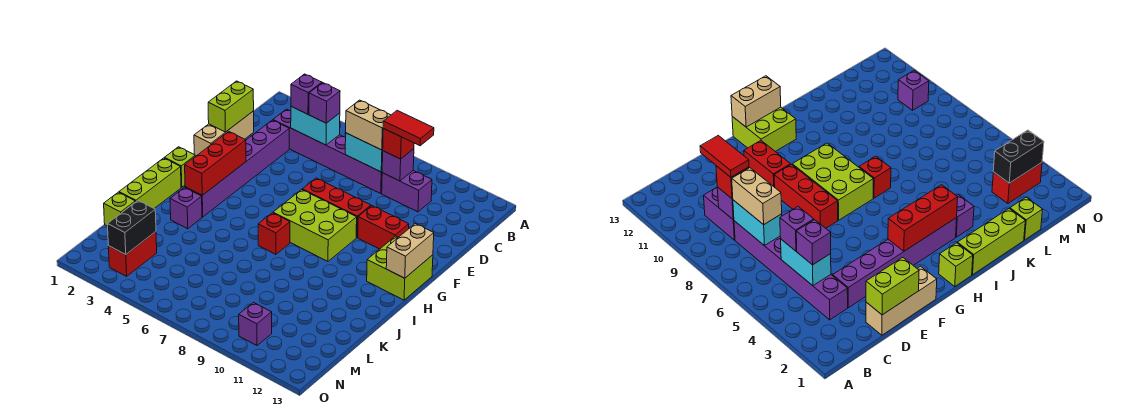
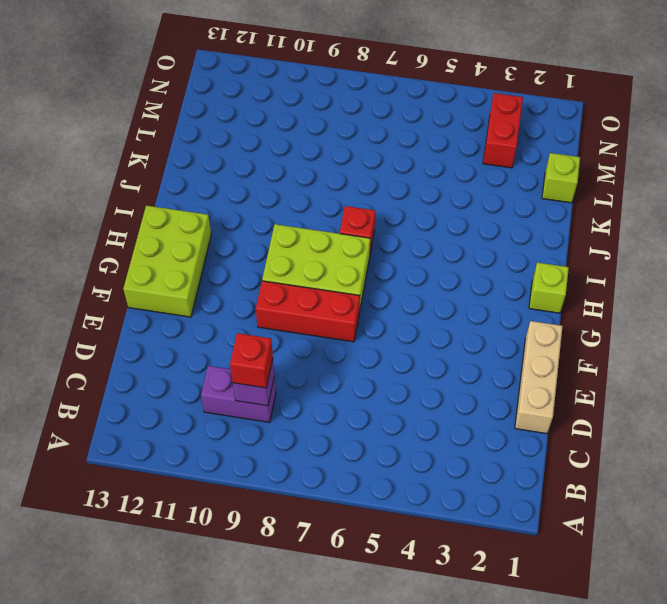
lime 2x3 brick [123,206,211,317] -> lime 2x2 brick [367,236,433,300]
none -> purple 1x6 brick [273,109,382,194]
none -> purple 1x6 brick [185,120,289,217]
none -> red 1x2 brick [358,206,409,249]

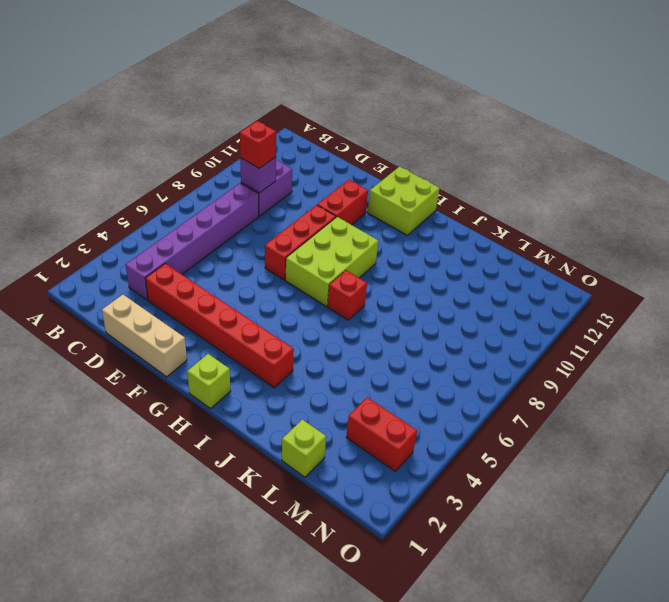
red 1x6 brick [145,264,294,388] -> purple 1x6 brick [185,120,289,217]
none -> lime 1x3 brick [119,158,181,209]
none -> purple 1x1 brick [170,188,202,229]
none -> purple 1x1 brick [239,302,272,345]

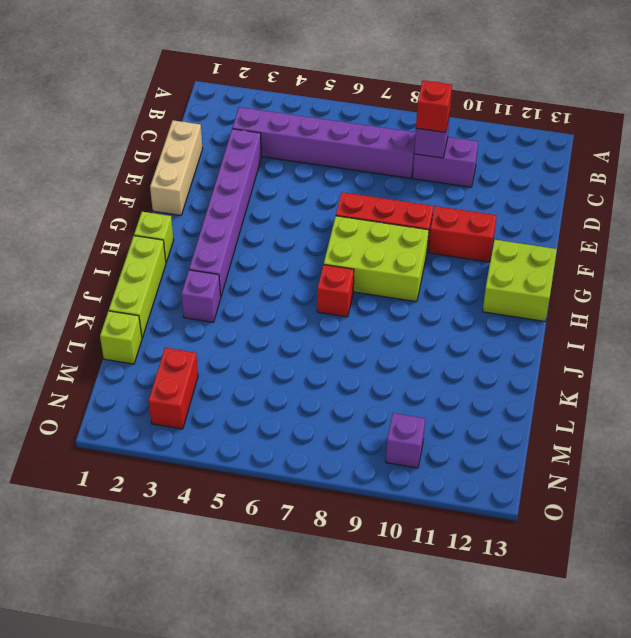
none -> cyan 1x2 brick [291,107,340,145]
none -> cyan 1x2 brick [345,133,383,172]
none -> lime 1x2 brick [208,81,254,132]

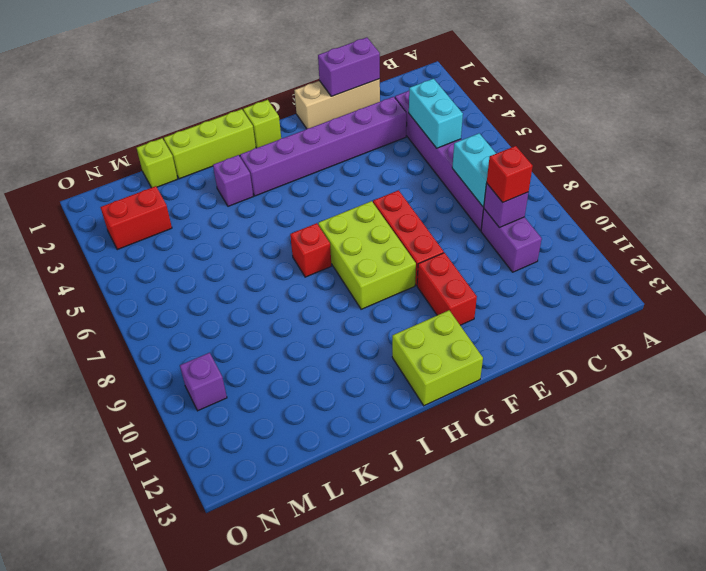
purple 1x2 brick [318,38,380,96] -> lime 1x2 brick [208,81,254,132]
none -> red 1x3 brick [185,131,246,195]
none -> tan 1x2 brick [386,224,434,278]
none -> black 1x2 brick [108,201,156,254]

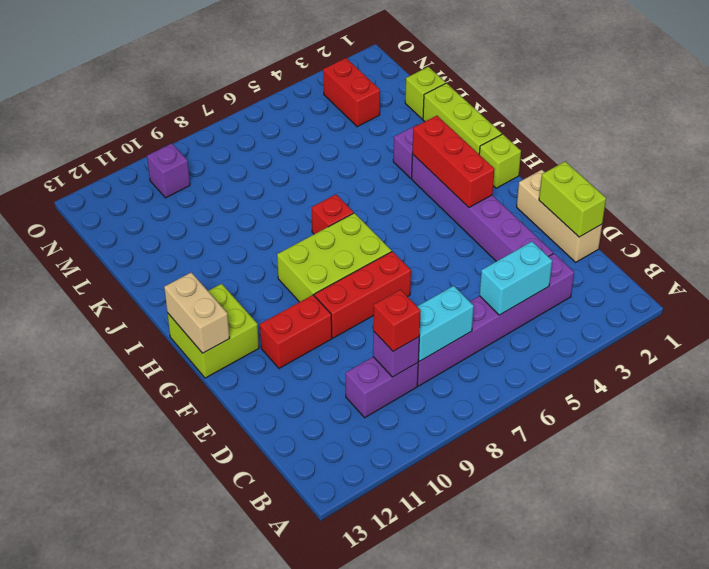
none -> black 1x2 brick [108,201,156,254]
none -> purple 1x1 brick [291,74,322,114]
none -> purple 1x1 brick [309,83,340,123]

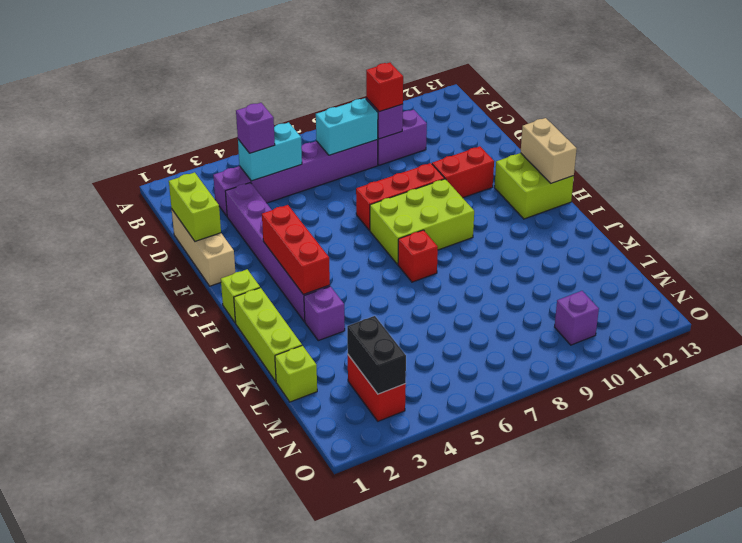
none -> purple 1x1 brick [309,83,340,123]
none -> tan 1x2 brick [346,100,390,150]
none -> red 1x2 tile [383,111,434,146]

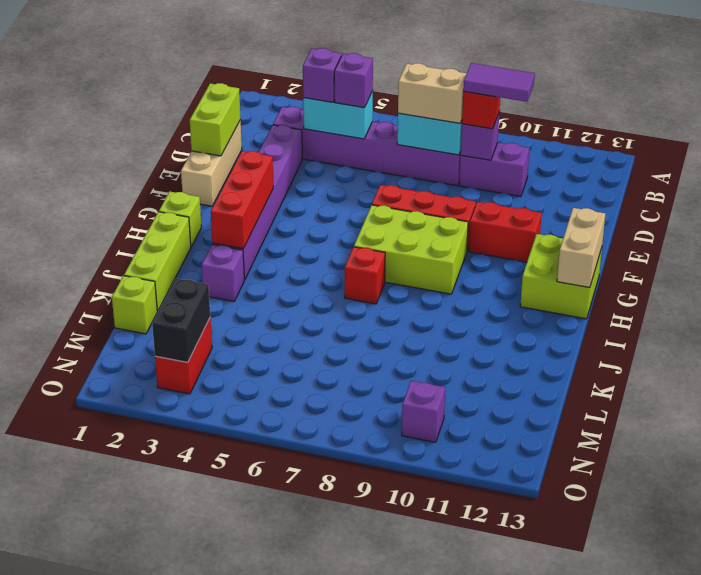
purple 1x2 tile [463,63,535,102] -> red 1x2 tile [383,111,434,146]

